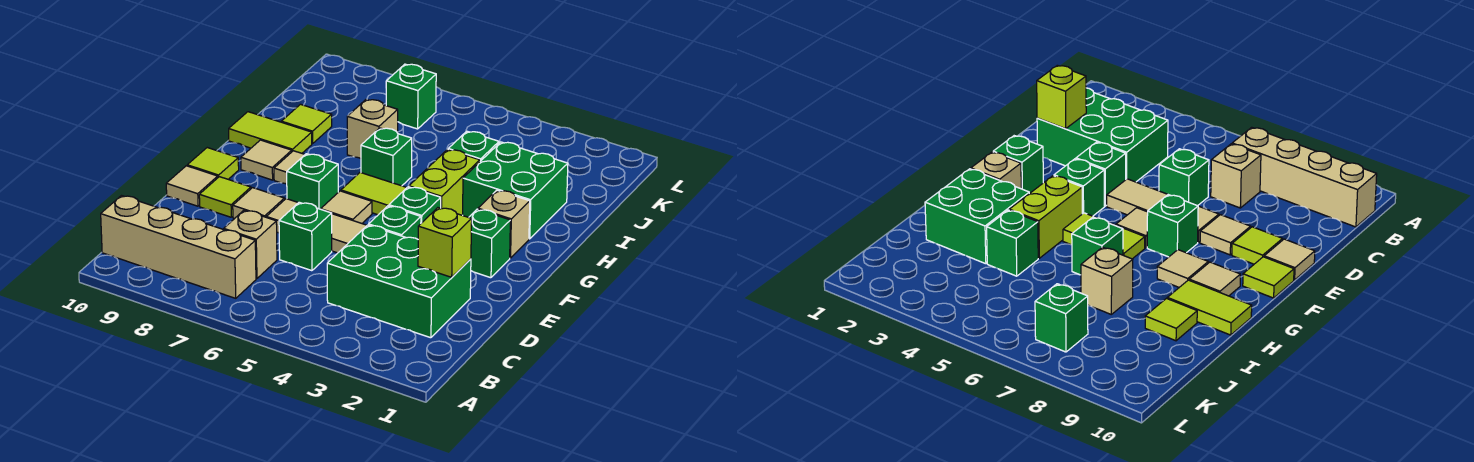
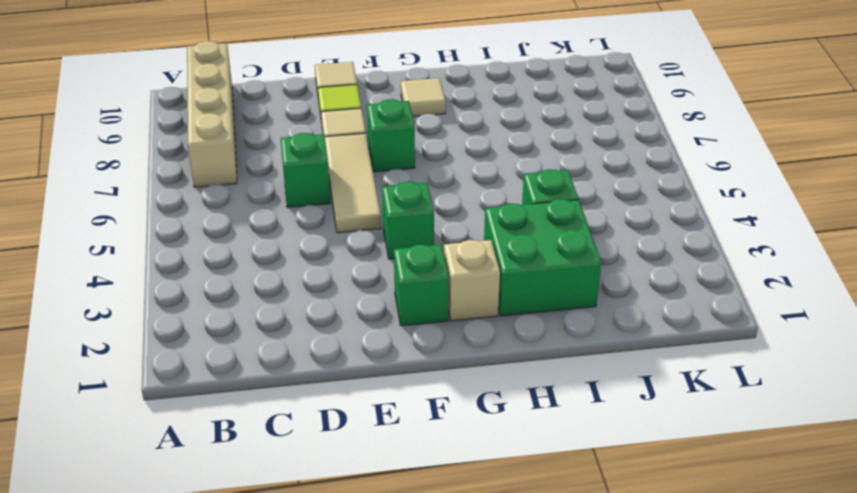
none -> green 2x3 brick [327,225,471,338]
none -> tan 1x1 brick [224,210,277,279]
none -> green 1x1 brick [369,206,421,239]

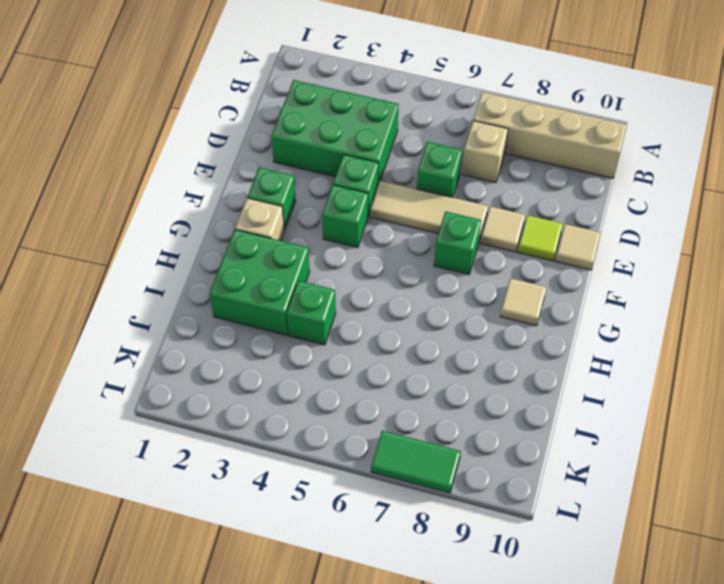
green 1x2 tile [371,431,461,493] -> none
none -> tan 1x1 tile [321,191,372,223]
none -> lime 1x1 tile [187,148,239,179]
none -> lime 1x2 brick [409,149,480,215]

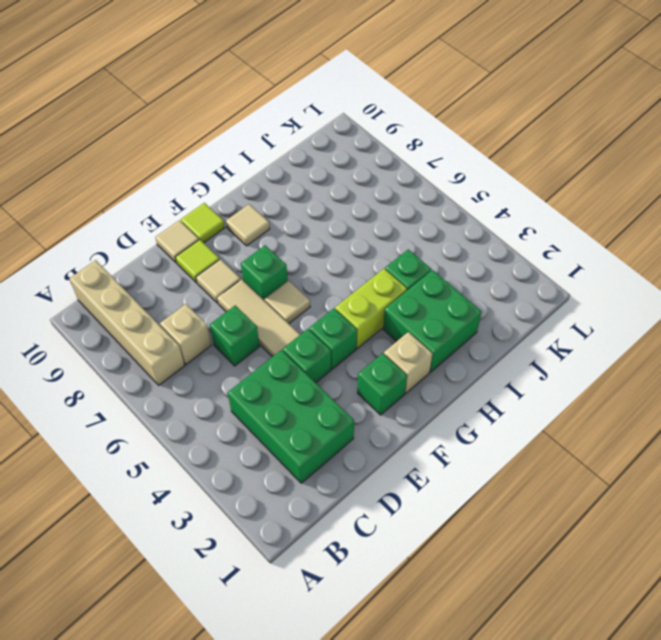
none -> lime 1x2 tile [341,172,407,215]
none -> tan 1x1 tile [274,151,305,184]
none -> green 1x1 brick [361,128,412,186]

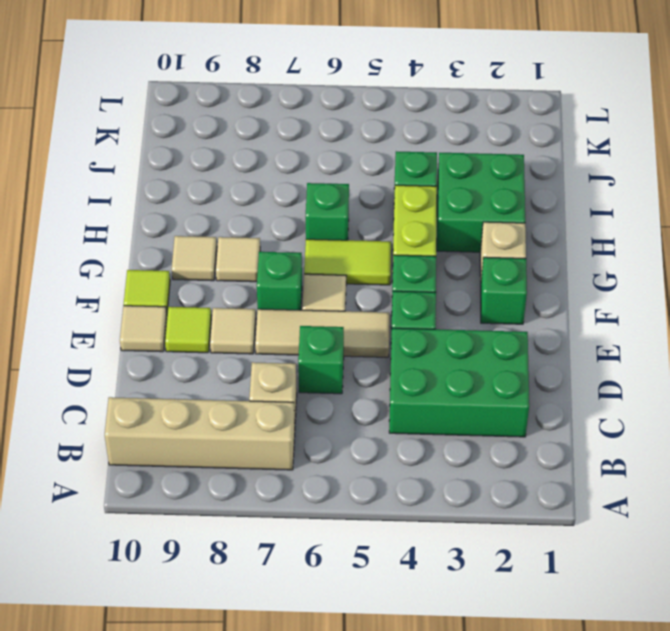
none -> lime 1x2 tile [229,112,312,153]
none -> tan 1x1 brick [347,99,398,159]
none -> lime 1x1 tile [281,104,332,144]

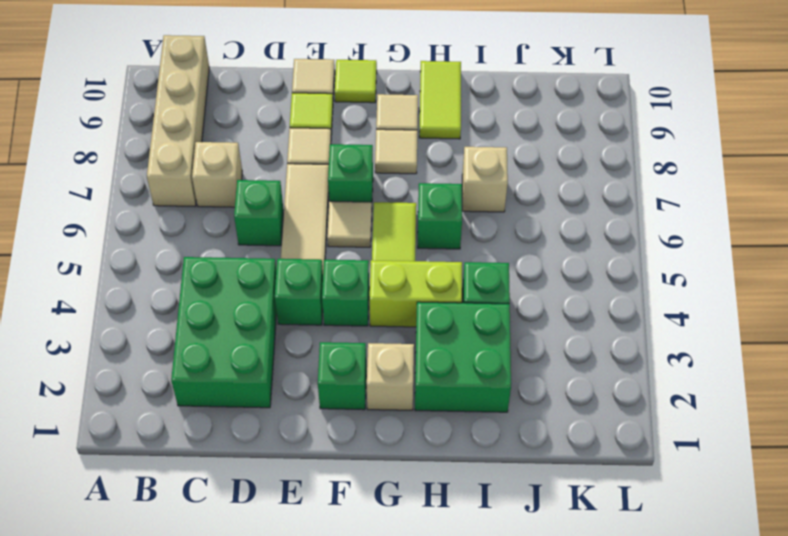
none -> lime 1x1 tile [281,104,332,144]
none -> green 1x1 brick [386,64,436,129]
none -> lime 1x1 brick [418,208,472,277]

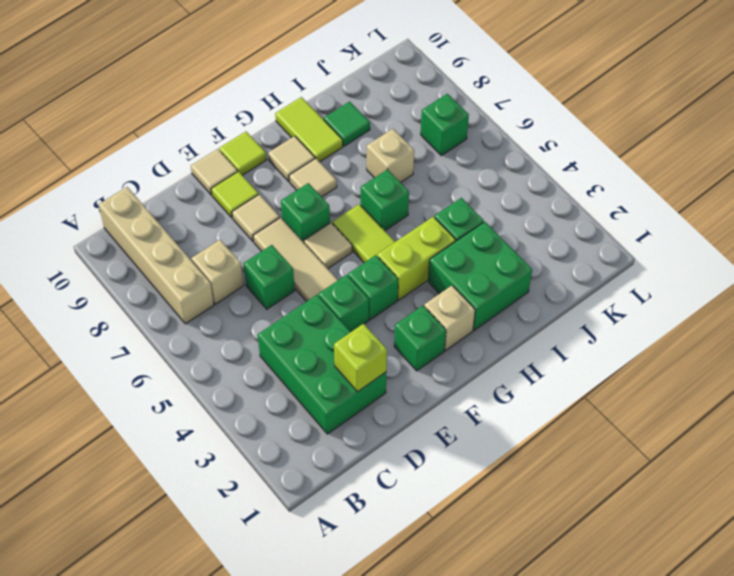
green 1x1 tile [324,102,370,146] -> lime 1x1 tile [281,104,332,144]

